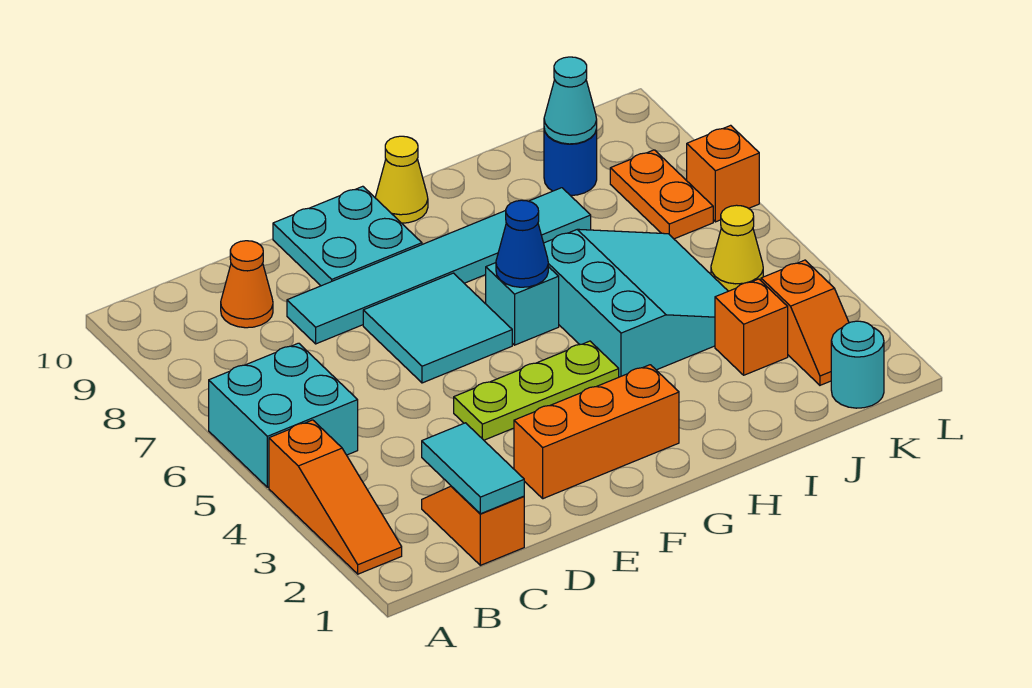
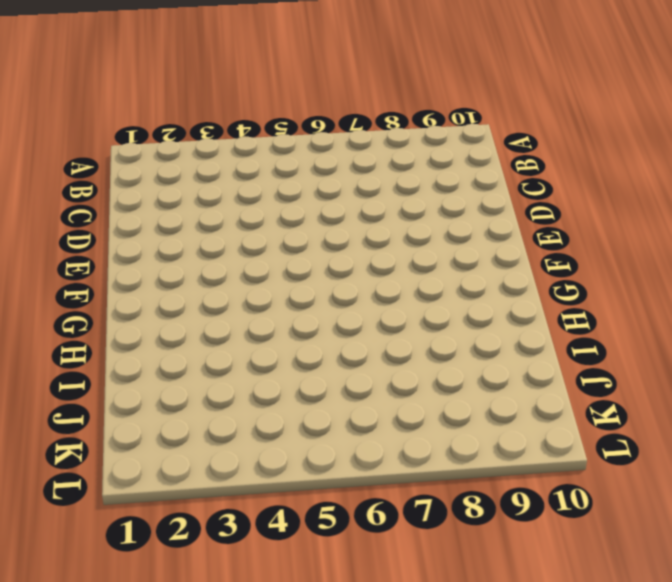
none -> orange 1x3 slope [269,420,402,574]
none -> cyan 2x2 brick [209,343,358,487]
none -> orange 1x2 slope [422,486,524,565]

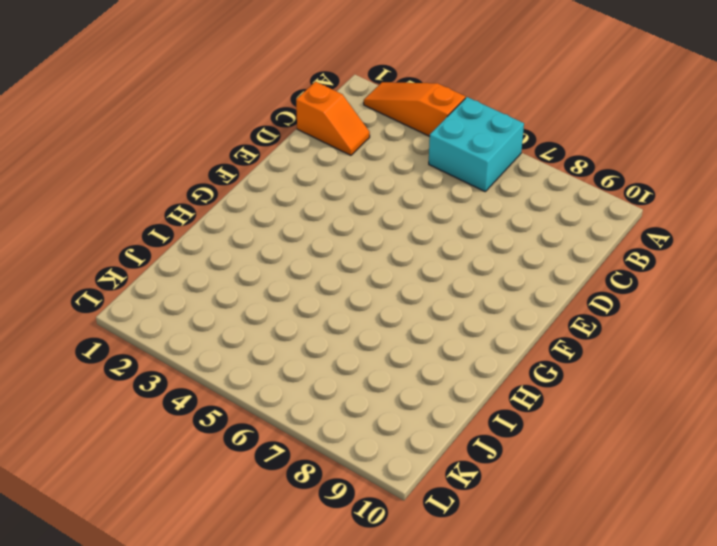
none -> orange 1x1 cone [221,241,273,328]
none -> cyan 1x6 tile [287,188,591,344]
none -> orange 1x3 brick [514,365,679,499]

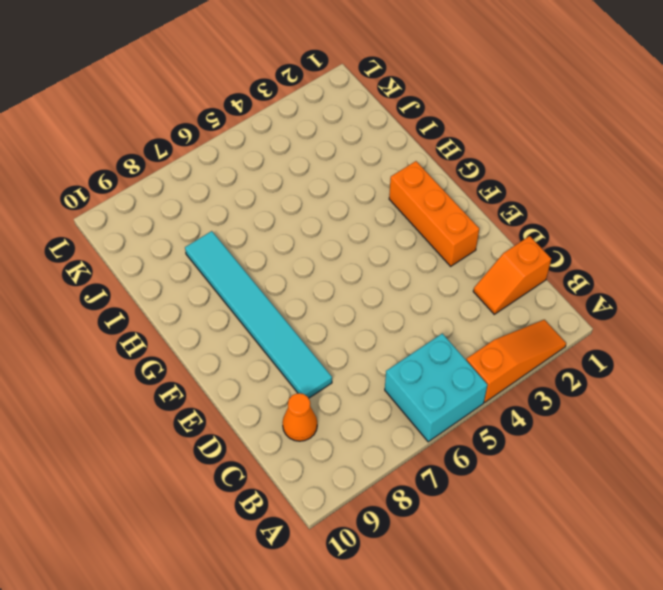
none -> lime 1x3 plate [454,341,619,440]
none -> cyan 2x2 tile [363,273,512,383]
none -> cyan 2x2 plate [273,186,422,286]

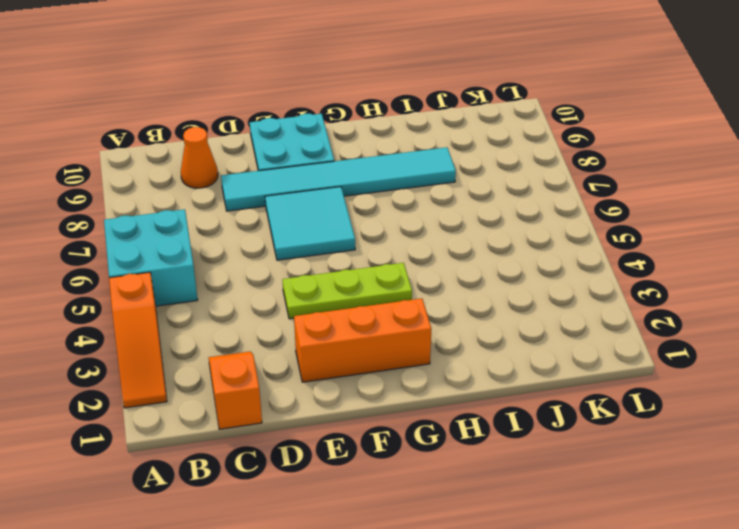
none -> cyan 1x1 brick [486,263,559,345]
none -> yellow 1x1 cone [375,136,428,223]
none -> cyan 3x3 slope [544,229,728,377]

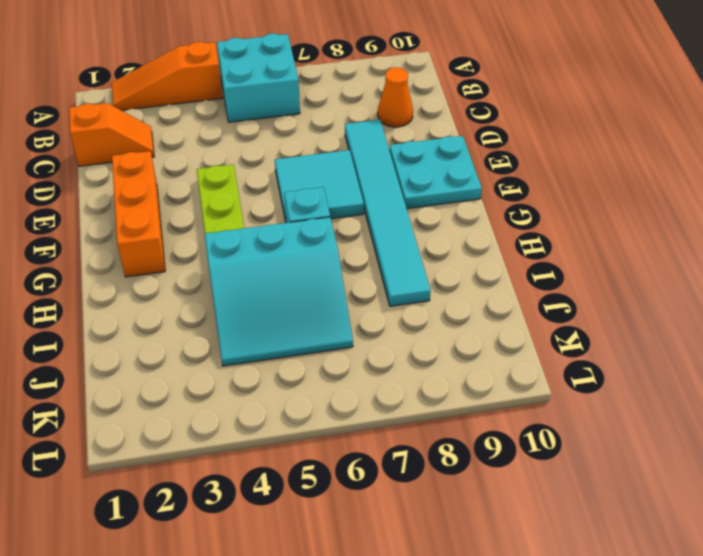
none -> yellow 1x1 cone [375,136,428,223]
none -> orange 1x1 brick [715,279,788,375]
none -> blue 1x1 round brick [544,129,597,195]

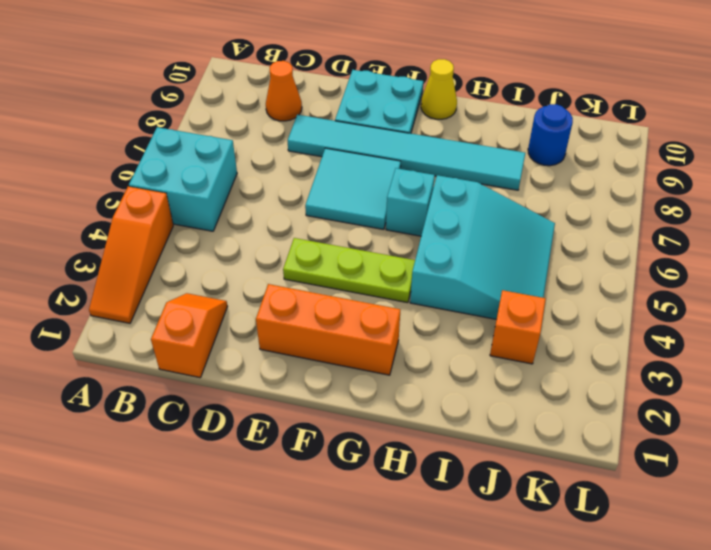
none -> cyan 1x1 round brick [831,321,884,408]
none -> orange 1x2 slope [761,260,849,385]
none -> yellow 1x1 cone [711,205,763,291]

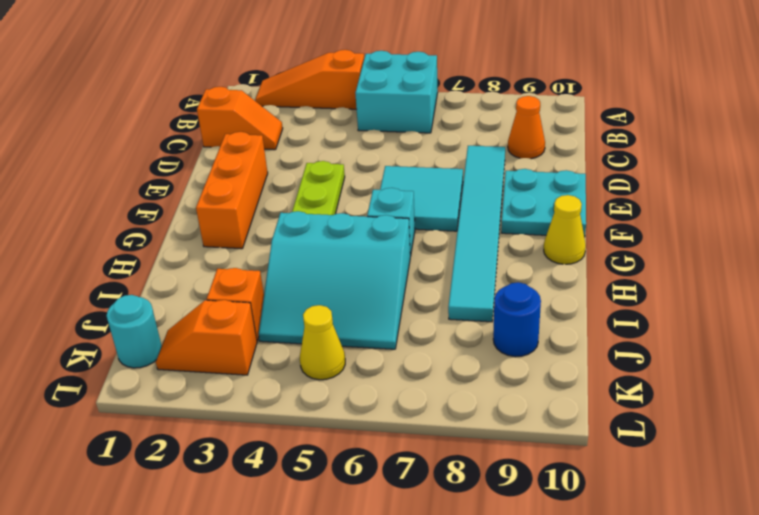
none -> orange 1x2 plate [610,150,713,239]
none -> orange 1x1 brick [687,125,759,222]
none -> cyan 1x2 tile [422,423,524,514]

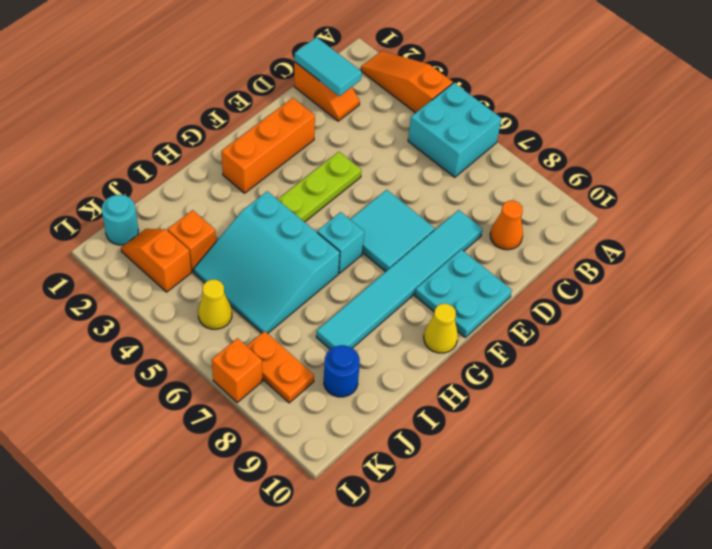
none -> blue 1x1 cone [496,200,548,287]
none -> cyan 1x1 cone [544,57,597,144]

